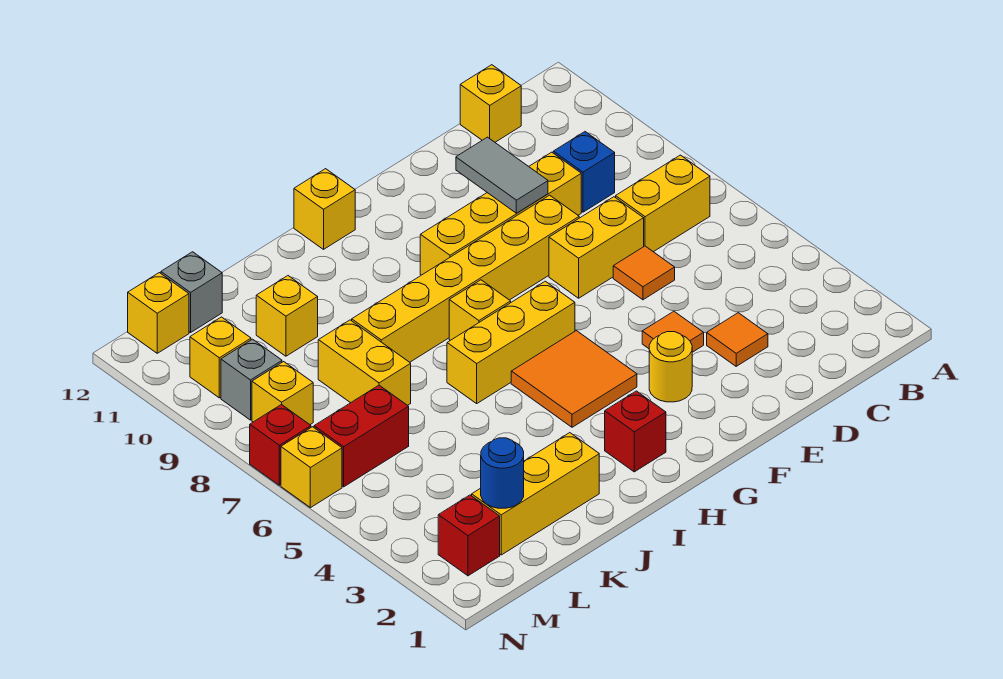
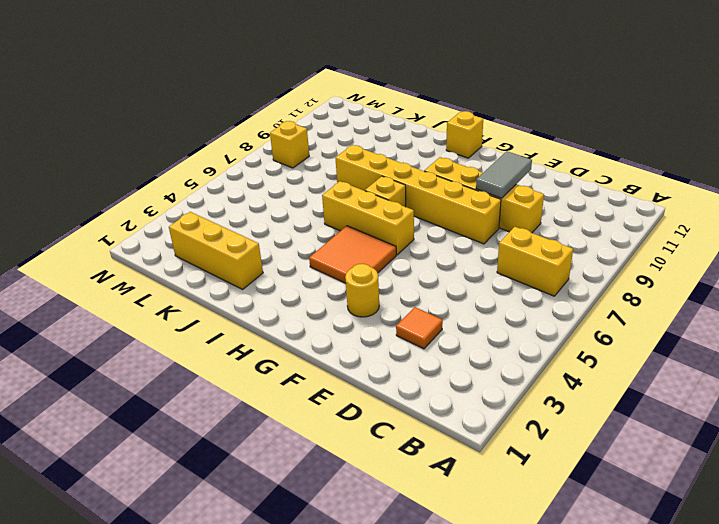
none -> blue 1x1 brick [553,132,615,212]
none -> yellow 1x1 brick [460,65,521,142]
none -> orange 1x1 tile [613,246,675,300]

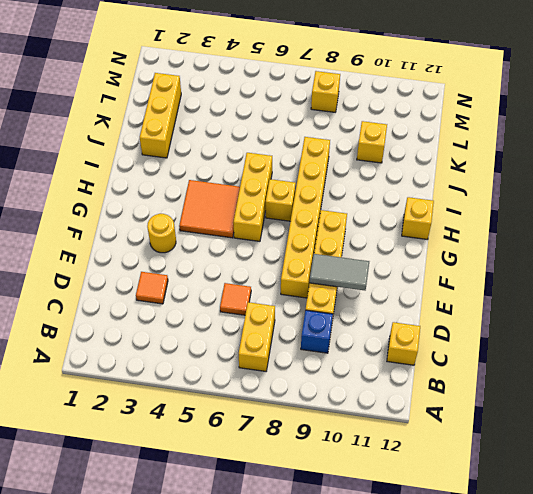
none -> yellow 1x2 brick [549,197,644,298]
none -> orange 1x1 tile [642,311,704,352]
none -> red 1x1 brick [605,391,666,472]

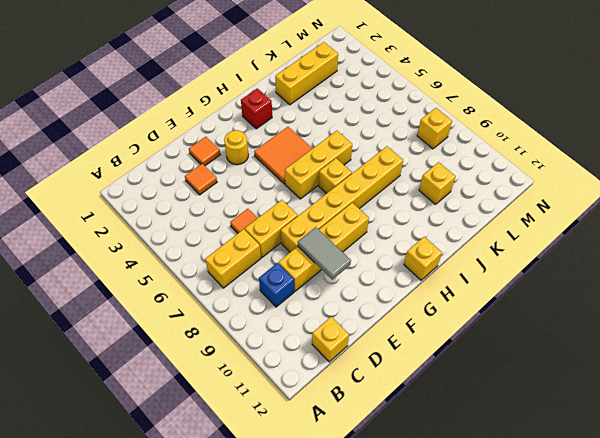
orange 1x1 tile [189,137,221,166] -> orange 1x1 tile moved to [642,311,704,352]
none -> yellow 1x2 brick [318,320,411,405]
none -> red 1x2 brick [314,385,409,487]
none -> grey 1x1 brick [161,252,222,333]

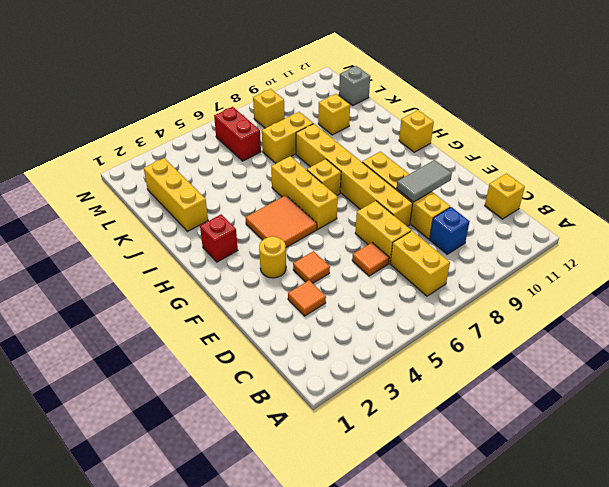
none -> red 1x1 brick [438,495,500,576]
none -> grey 1x1 brick [221,339,282,420]
none -> yellow 1x1 brick [190,317,251,398]

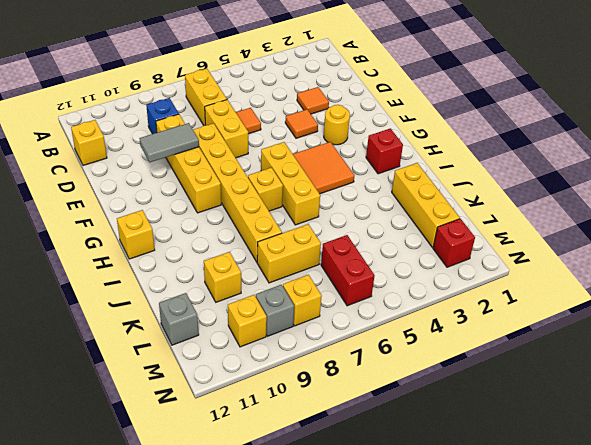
none -> yellow 1x1 brick [128,273,189,353]
none -> yellow 1x1 brick [281,427,342,508]
none -> red 1x1 brick [250,404,311,485]

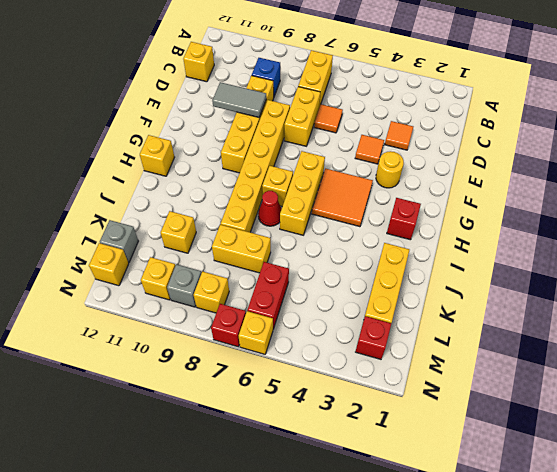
red 1x1 cone [258,191,282,226] -> none
none -> blue 1x1 round brick [481,438,524,508]

